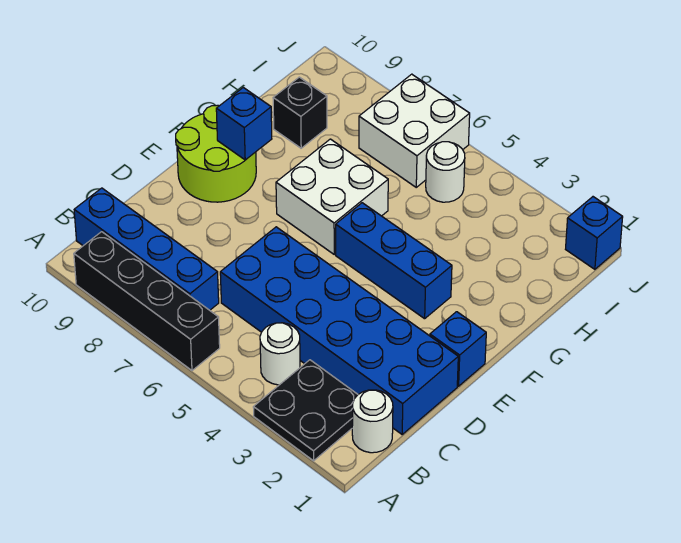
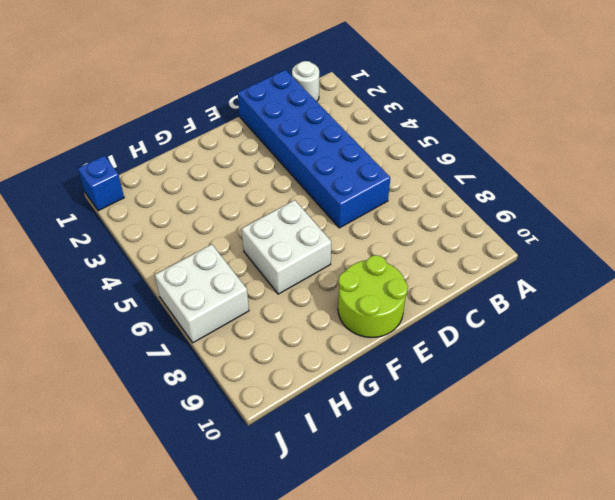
none -> black 2x2 plate [253,360,358,461]
none -> black 1x4 brick [74,232,220,370]
none -> white 1x1 round brick [260,323,300,385]

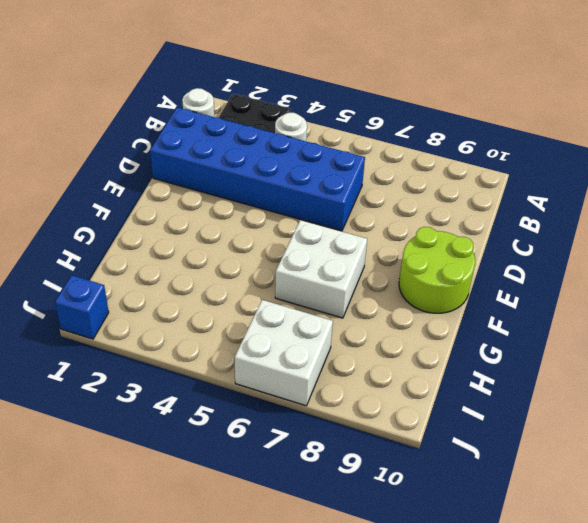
none -> black 1x4 brick [74,232,220,370]
none -> blue 1x4 brick [74,188,219,310]
none -> blue 1x1 brick [430,312,486,386]

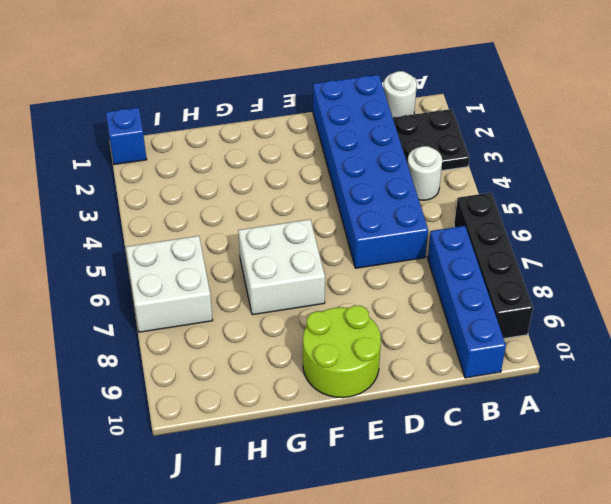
none -> blue 1x1 brick [430,312,486,386]
none -> blue 1x3 brick [336,203,452,319]
none -> black 1x1 brick [273,77,327,148]

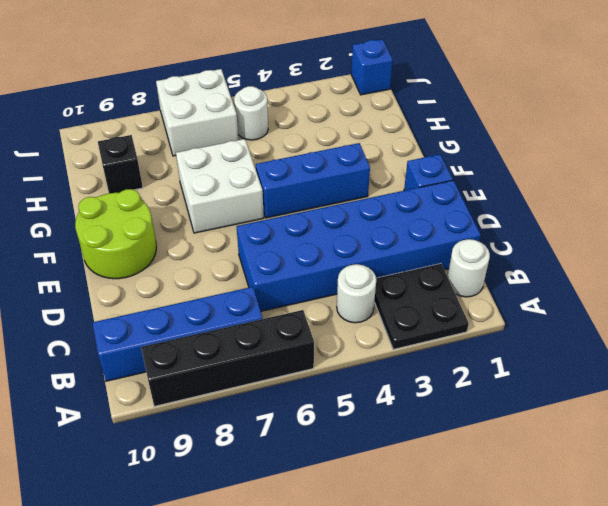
none -> blue 1x1 brick [216,88,272,160]

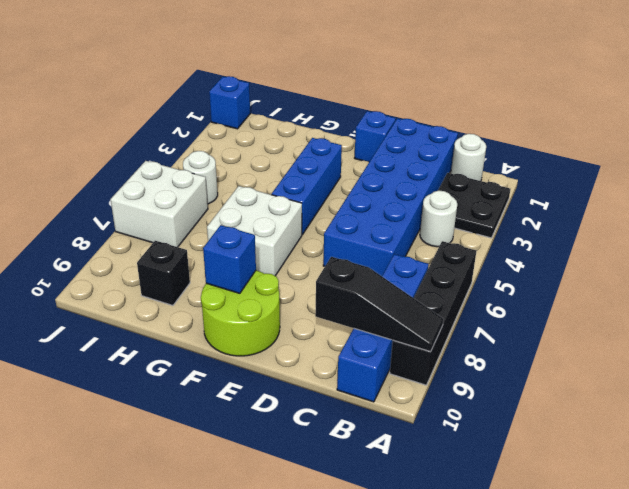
black 1x3 slope [315,257,443,352] -> none

